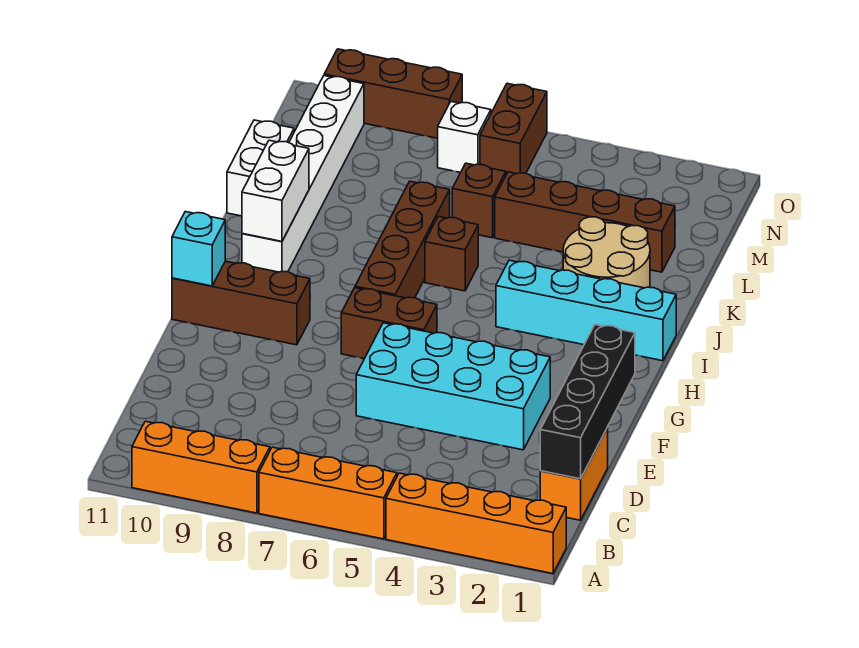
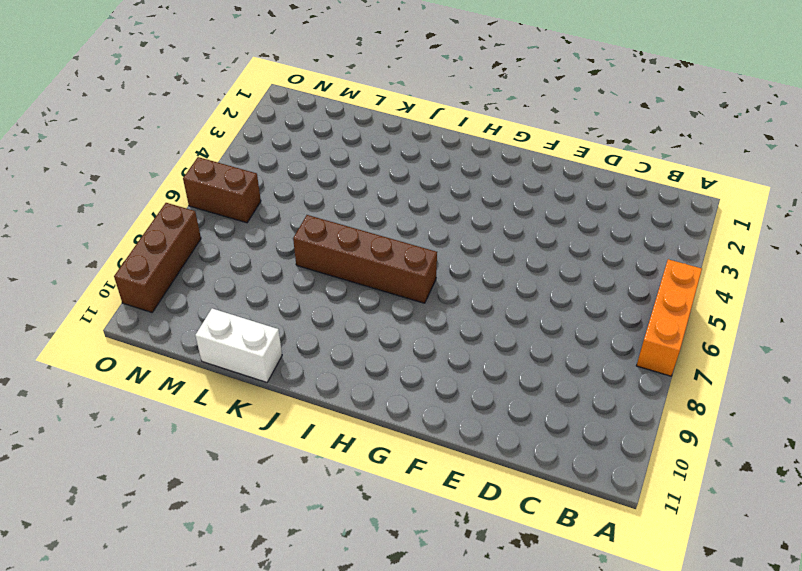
none -> orange 1x4 brick [386,473,566,574]
none -> orange 1x3 brick [132,421,270,513]
none -> orange 1x2 brick [540,428,608,520]

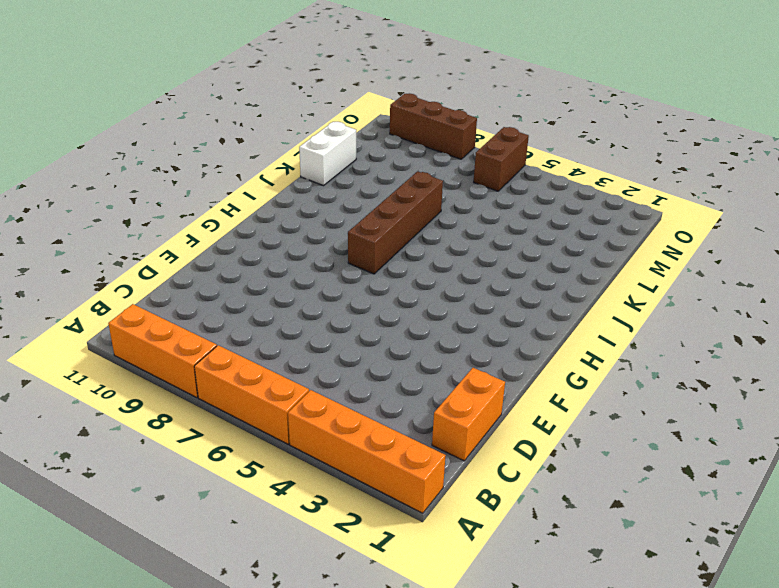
none -> cyan 2x4 brick [356,323,550,450]
none -> brown 1x2 brick [341,288,437,359]
none -> brown 1x3 brick [172,261,310,345]

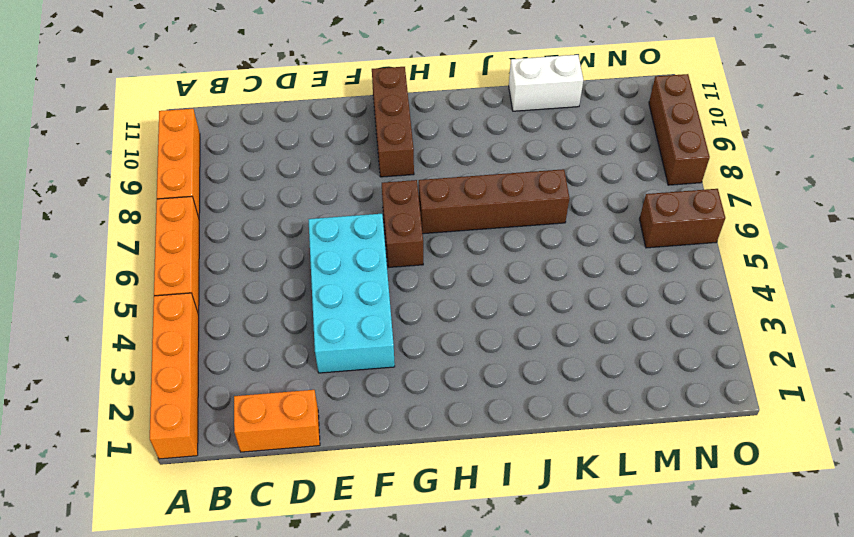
none -> cyan 1x4 brick [496,260,676,361]
none -> white 1x6 brick [242,76,364,272]
none -> tan 2x2 round brick [563,217,650,288]

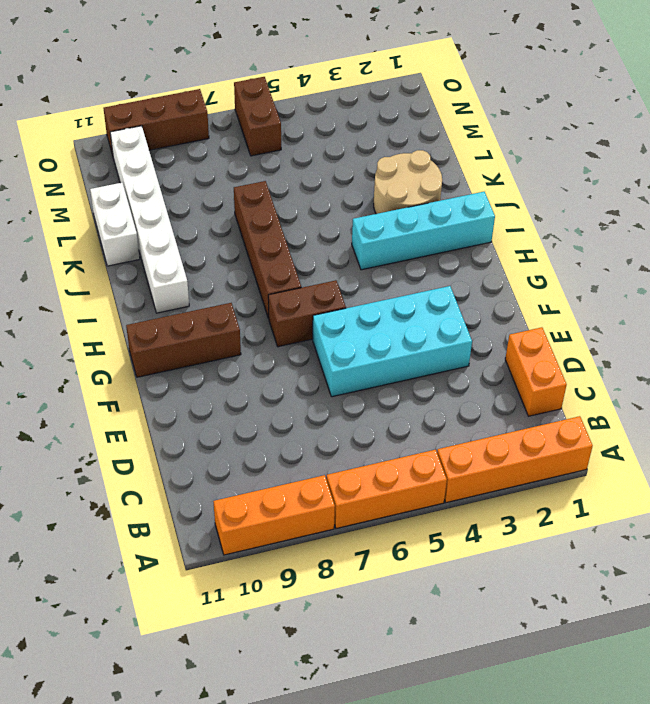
none -> brown 1x1 brick [425,216,478,291]
none -> brown 1x4 brick [495,172,675,272]
none -> brown 1x1 brick [452,163,506,238]

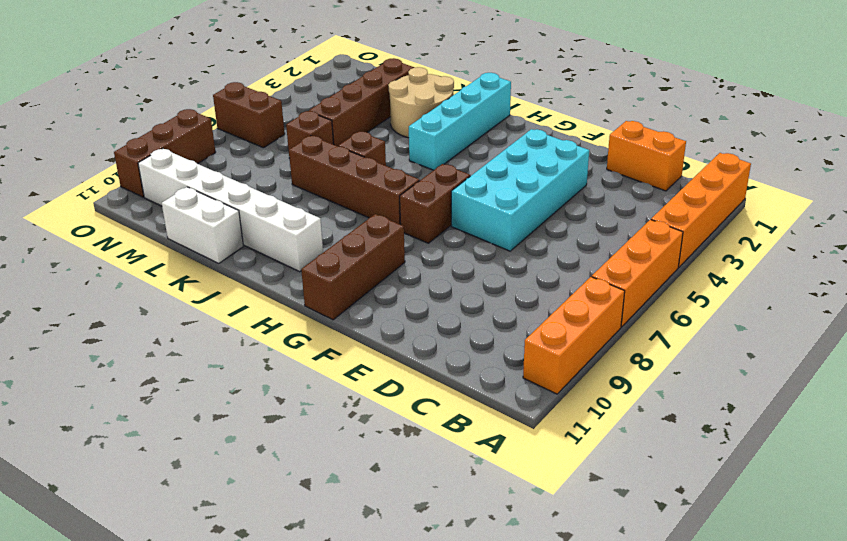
none -> white 1x1 brick [438,102,491,172]
none -> black 1x4 brick [540,325,635,479]
none -> cyan 1x1 brick [172,212,225,286]

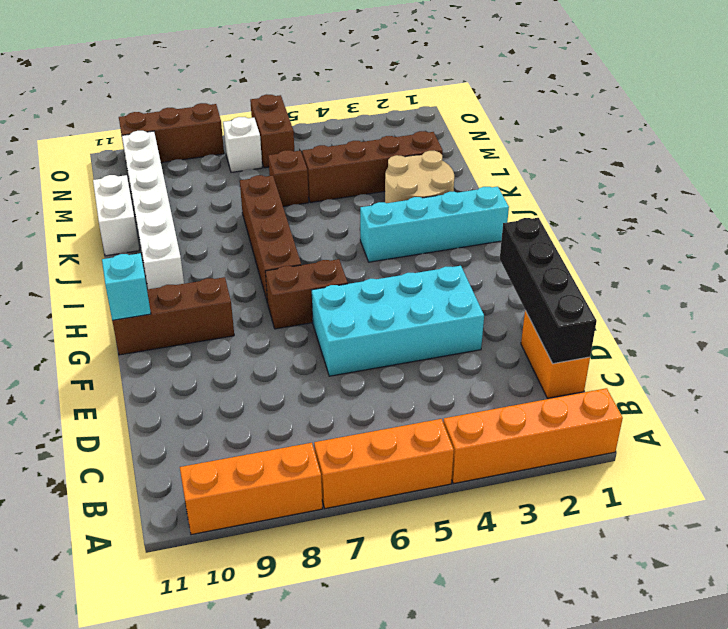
none -> brown 1x1 brick [425,216,478,291]
none -> white 1x2 brick [242,140,309,241]

